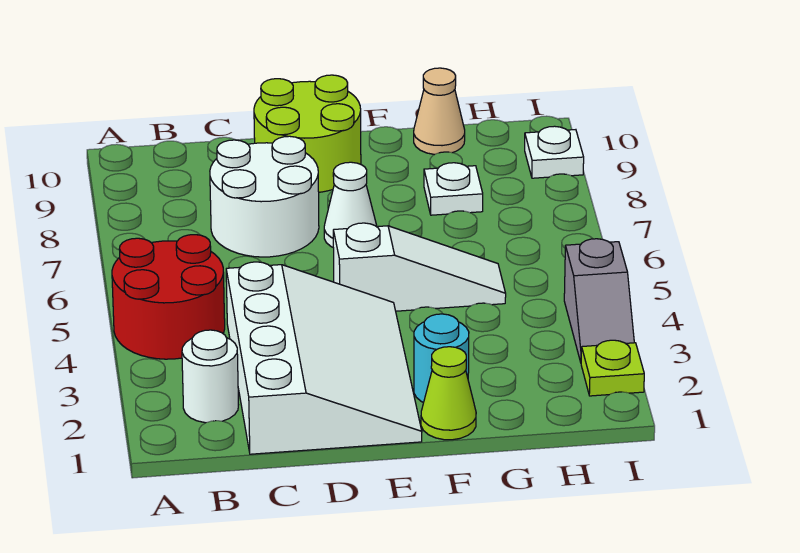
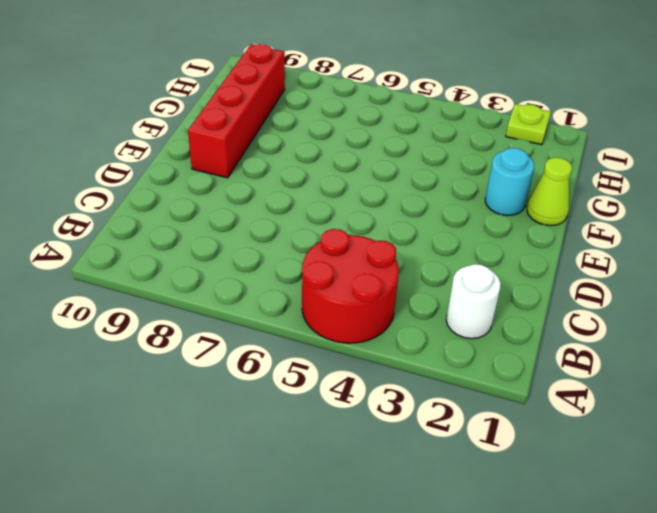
red 1x4 brick [188,44,285,178] -> lime 2x2 round brick [254,75,361,192]
none -> white 3x4 slope [226,262,422,454]
none -> white 2x2 round brick [210,136,319,257]
none -> white 1x3 slope [333,223,506,311]

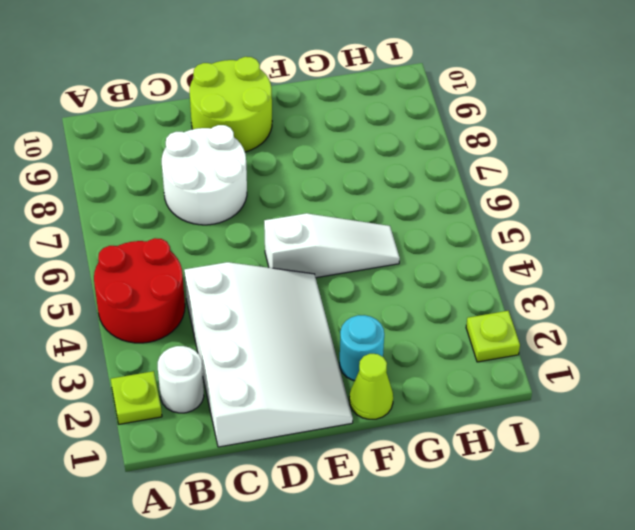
lime 1x1 plate [111,371,162,424] -> none
none -> white 1x1 cone [324,162,377,247]
none -> white 1x1 plate [424,163,483,215]
none -> tan 1x1 cone [414,68,465,155]

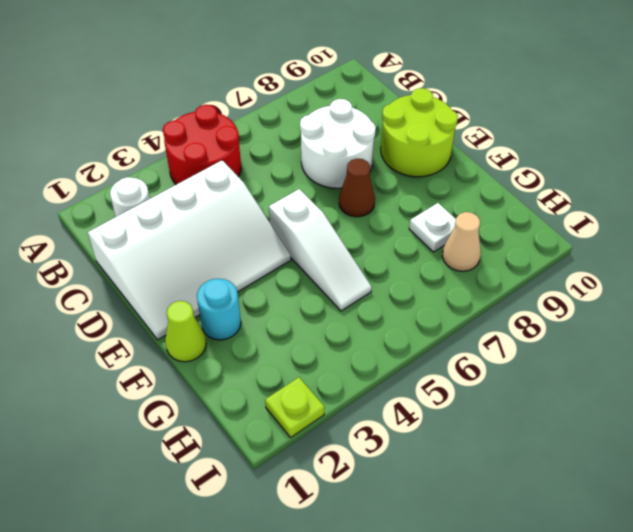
brown 1x1 cone [339,159,375,217] -> white 1x1 cone [324,162,377,247]
tan 1x1 cone [442,212,481,271] -> tan 1x1 cone moved to [414,68,465,155]
none -> grey 1x2 slope [564,239,634,362]
none -> white 1x1 plate [525,126,584,178]

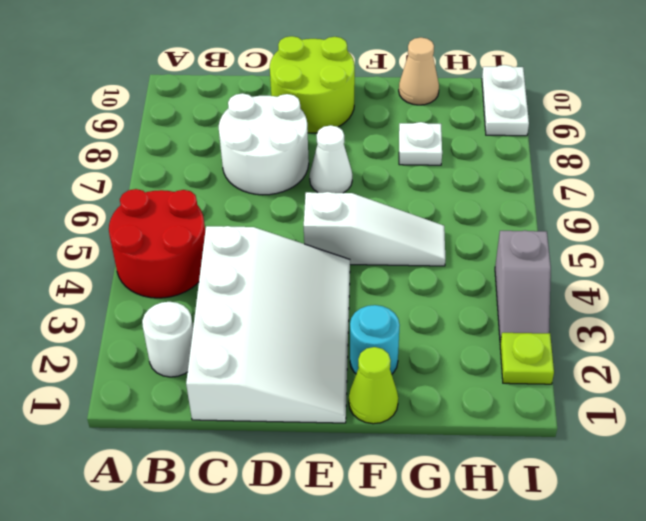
white 1x2 plate [482,65,529,136] -> white 1x1 plate [525,126,584,178]

